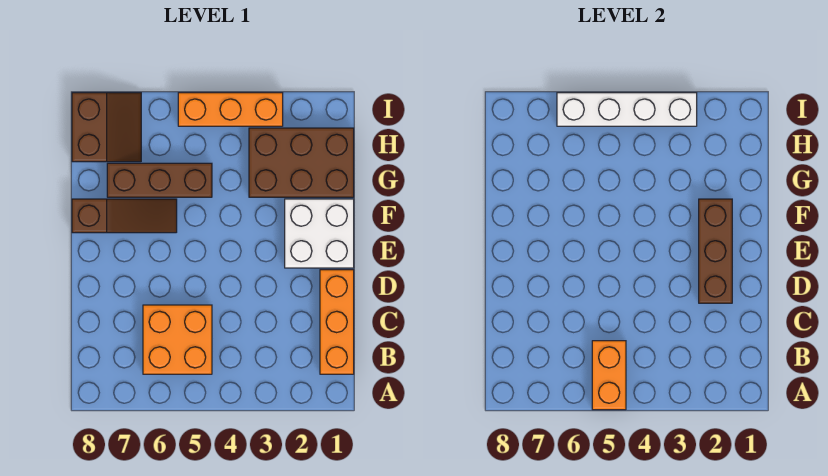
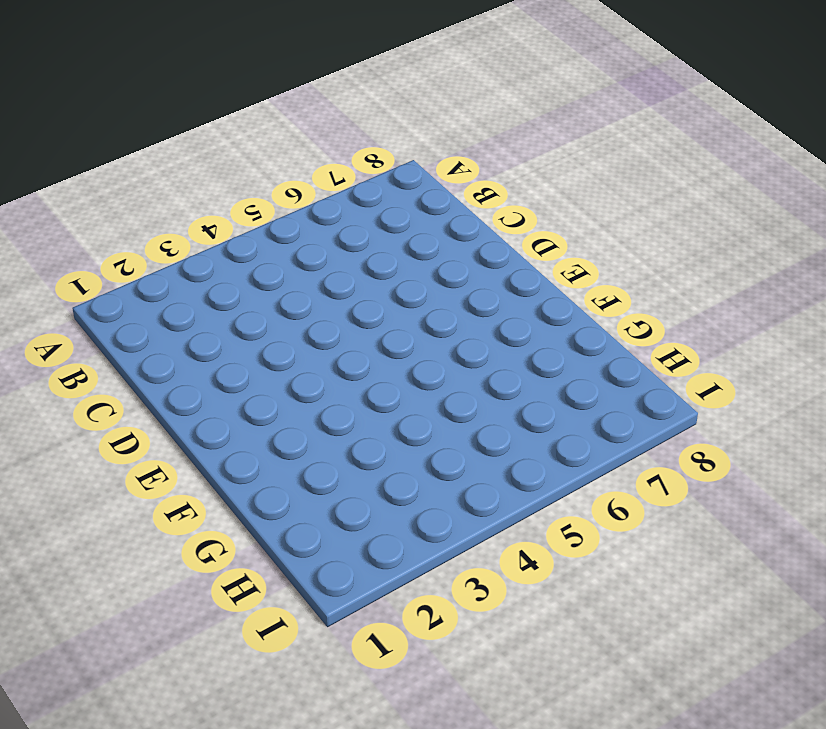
none -> orange 1x3 brick [320,270,354,374]
none -> orange 2x2 brick [143,305,212,374]

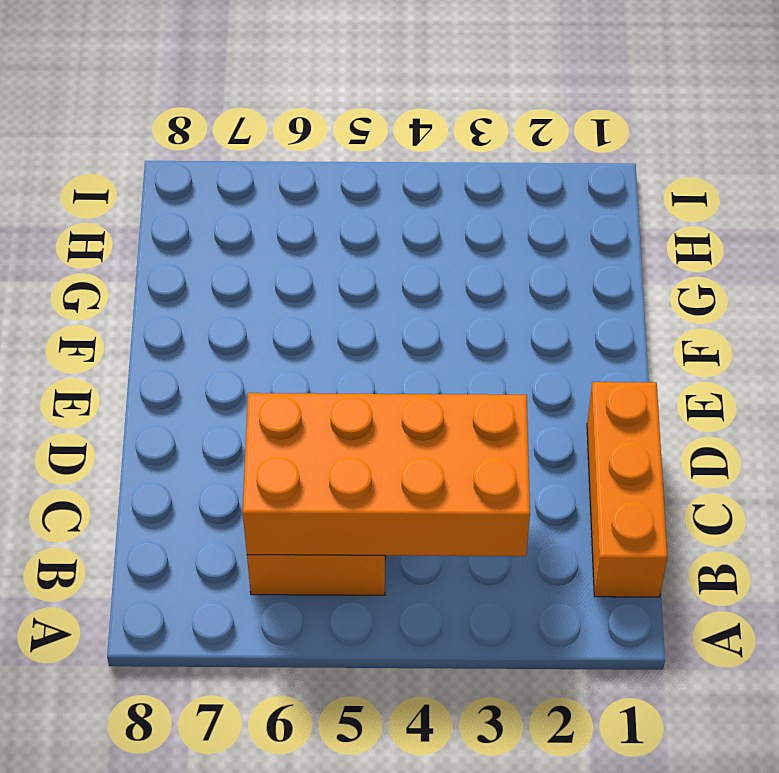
orange 2x4 brick [243,393,530,556] -> orange 1x2 brick [592,341,626,410]
none -> white 2x2 brick [285,199,354,268]
none -> brown 1x3 slope [72,199,177,233]

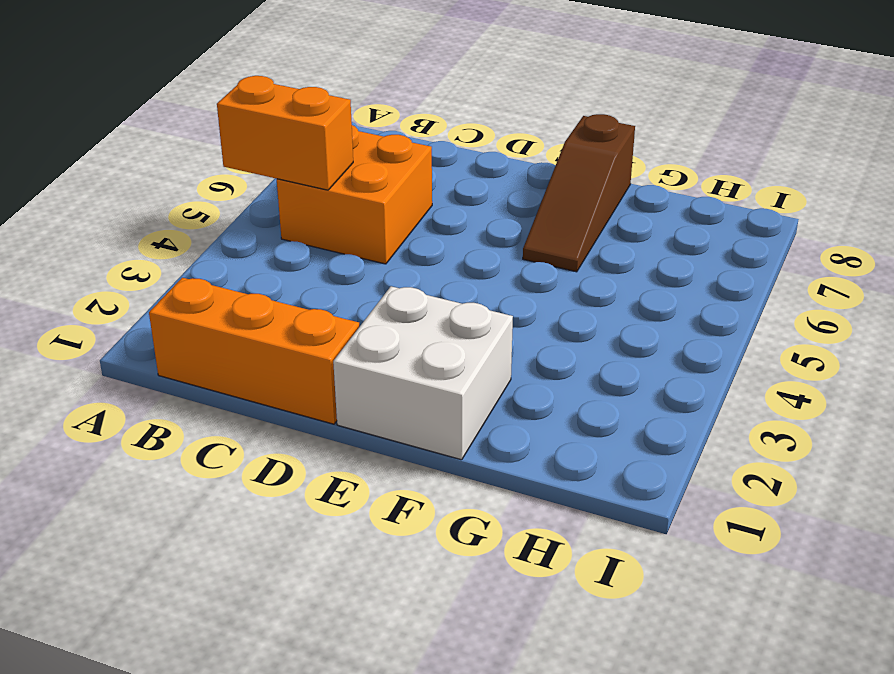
none -> brown 2x3 brick [249,128,354,197]
none -> brown 1x3 brick [107,163,212,197]

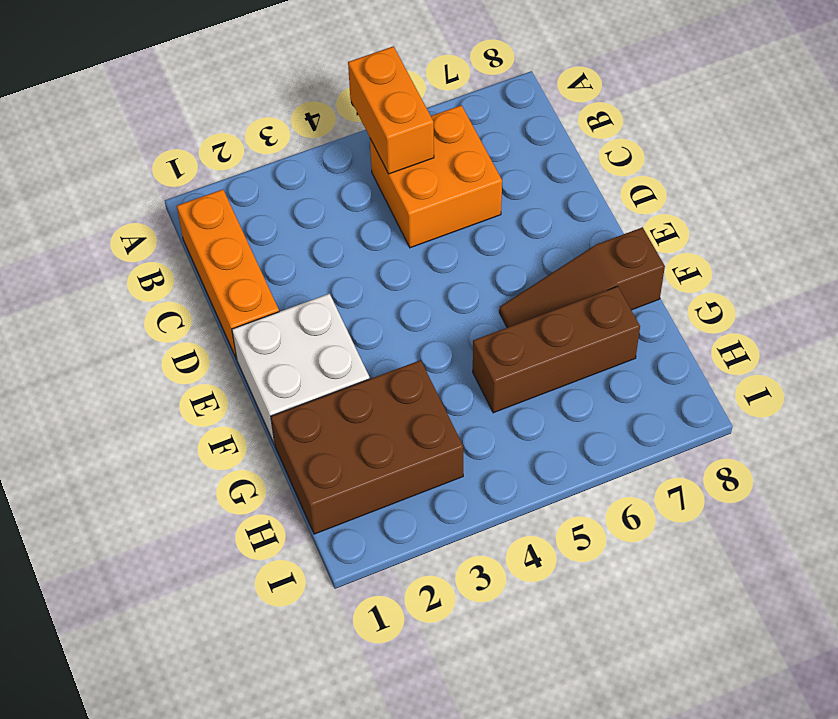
none -> brown 2x2 slope [72,93,141,162]
none -> orange 1x3 brick [178,93,283,126]

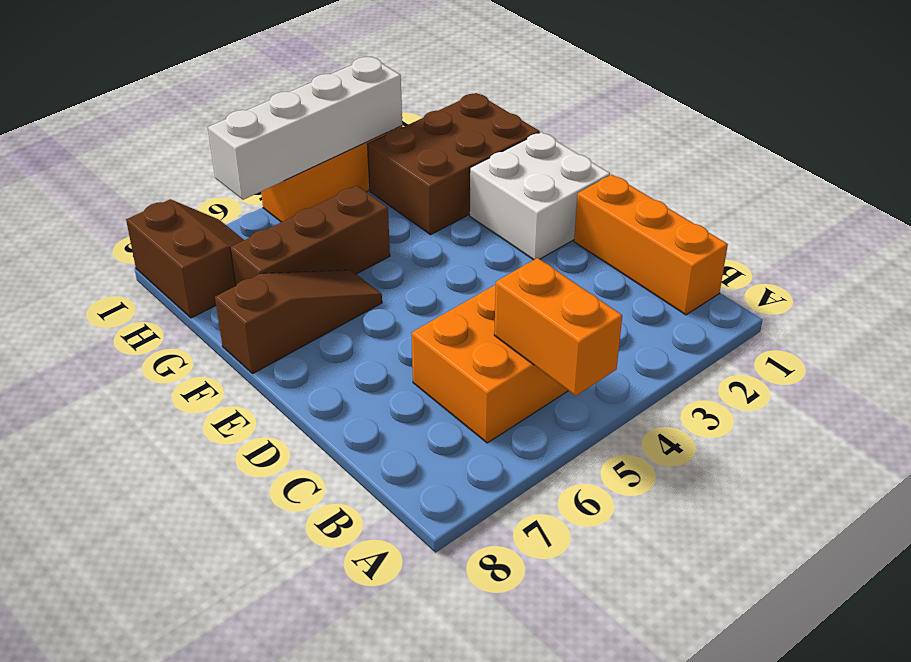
none -> brown 1x3 brick [699,199,732,303]

